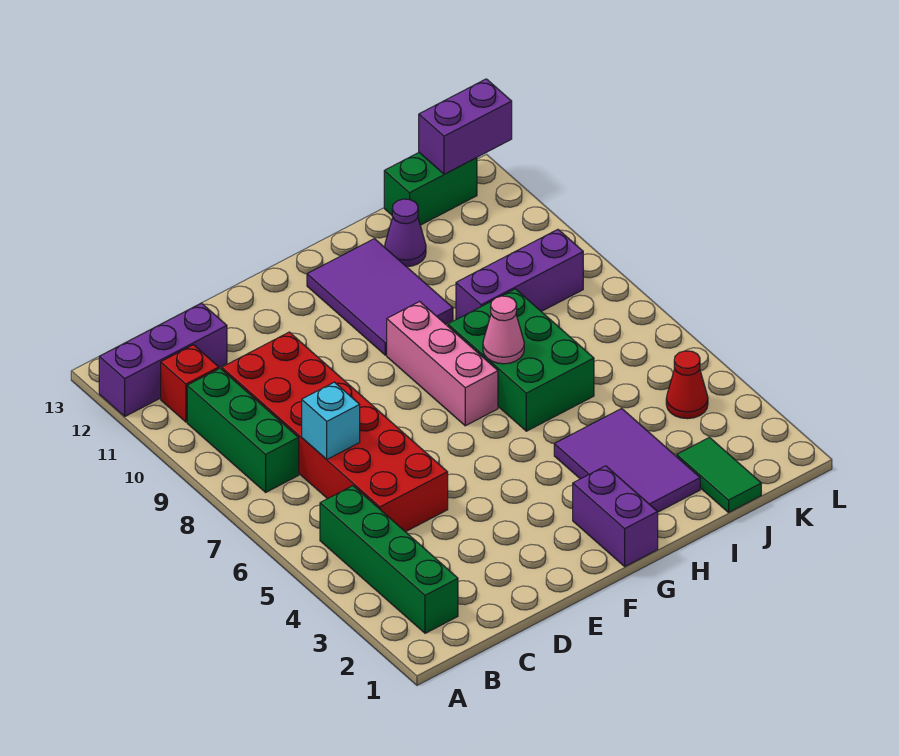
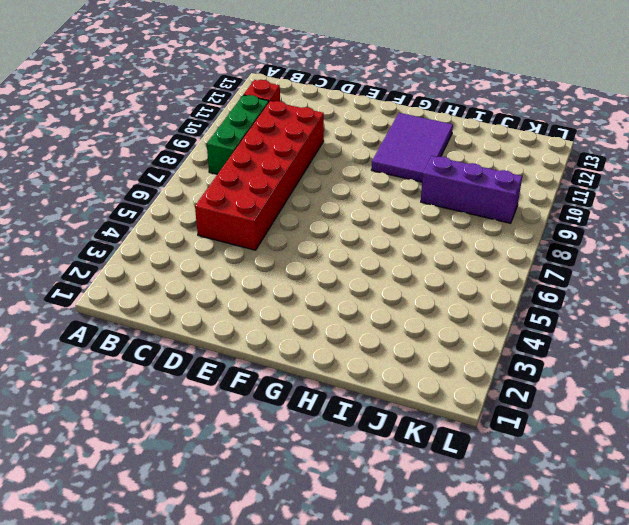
none -> purple 1x3 brick [99,303,227,416]
none -> green 1x4 brick [320,486,458,633]
none -> purple 1x2 brick [573,466,658,566]

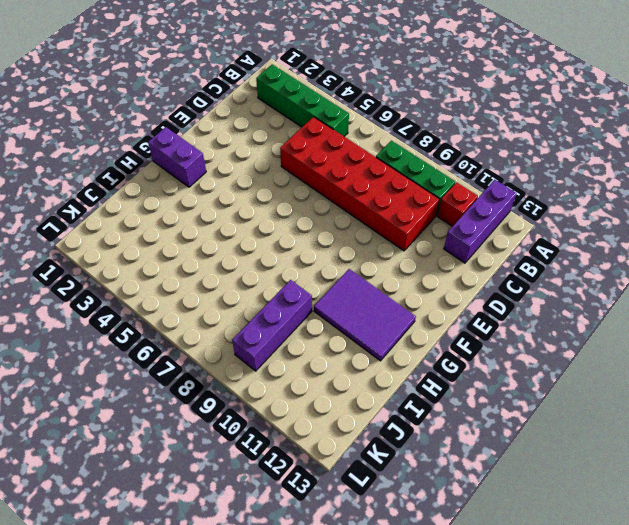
none -> pink 1x3 brick [387,302,498,426]
none -> purple 2x3 tile [554,409,700,512]
none -> green 2x3 brick [448,289,594,431]

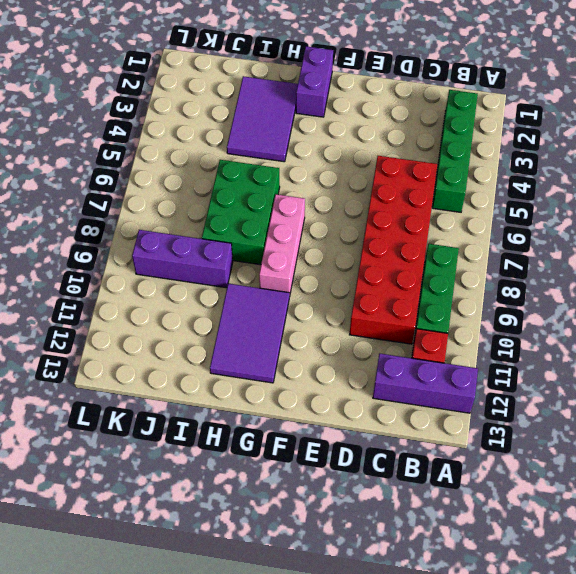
none -> purple 1x1 cone [385,199,426,267]
none -> green 1x2 tile [677,437,761,512]
none -> green 1x2 brick [384,153,477,225]

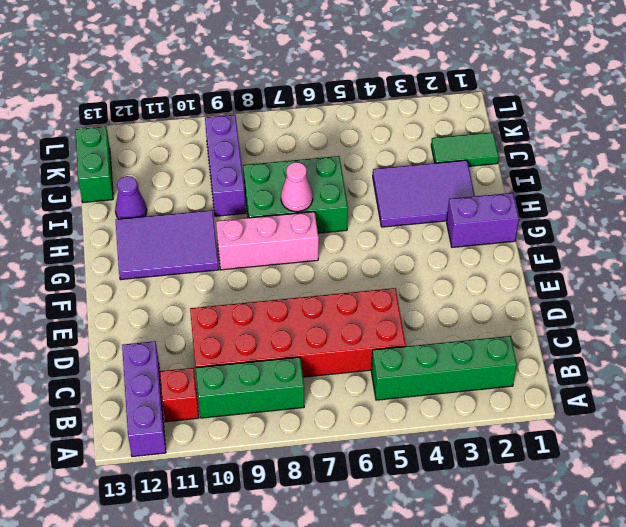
none -> red 1x1 cone [666,351,708,419]
none -> cyan 1x1 brick [302,382,360,459]
none -> purple 1x2 brick [419,79,512,174]

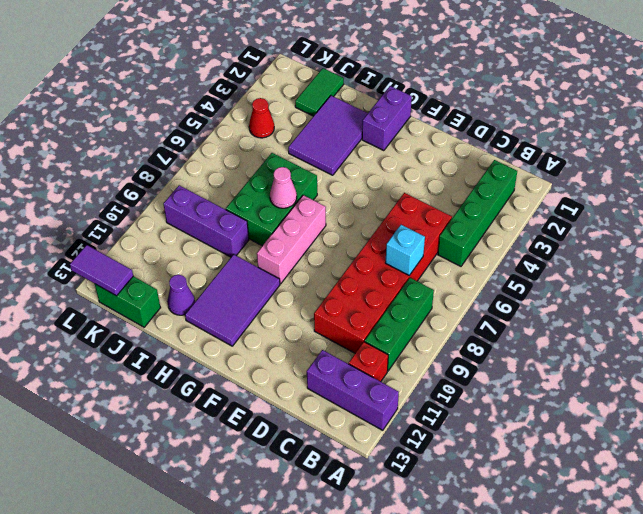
purple 1x2 tile [70,245,133,296] -> purple 1x2 brick [419,79,512,174]

